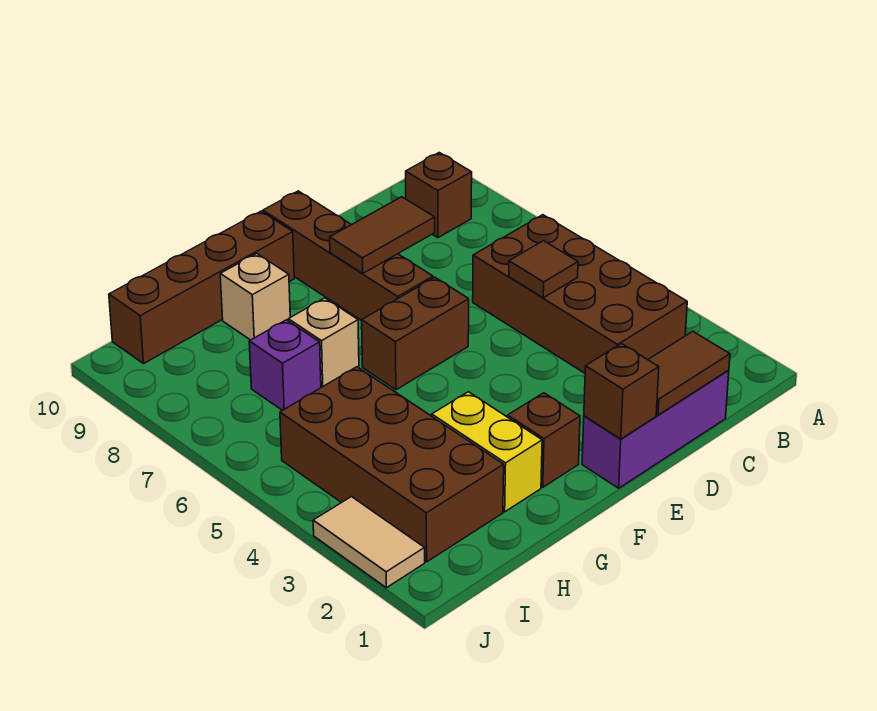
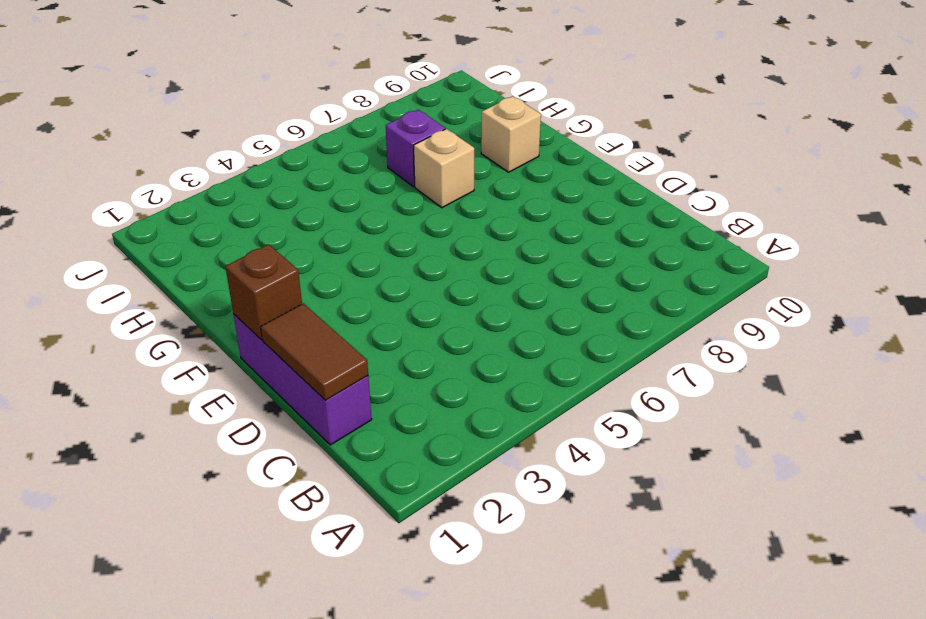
none -> brown 2x4 brick [473,215,687,373]
none -> brown 1x1 brick [406,153,472,238]
none -> brown 1x2 brick [362,277,469,390]

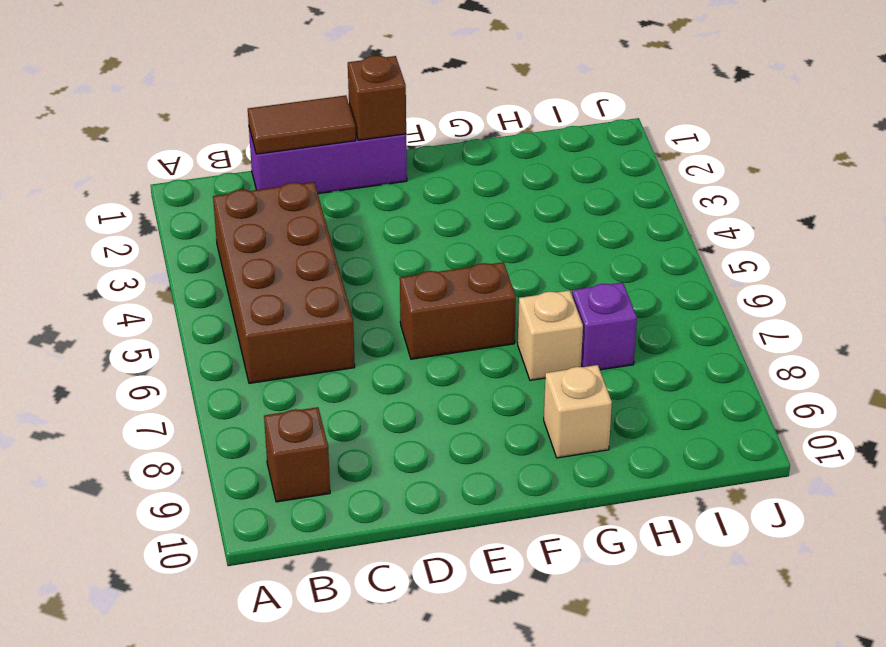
none -> brown 1x4 brick [263,191,433,321]
none -> brown 1x1 brick [508,393,580,487]
none -> brown 1x4 brick [109,211,294,363]

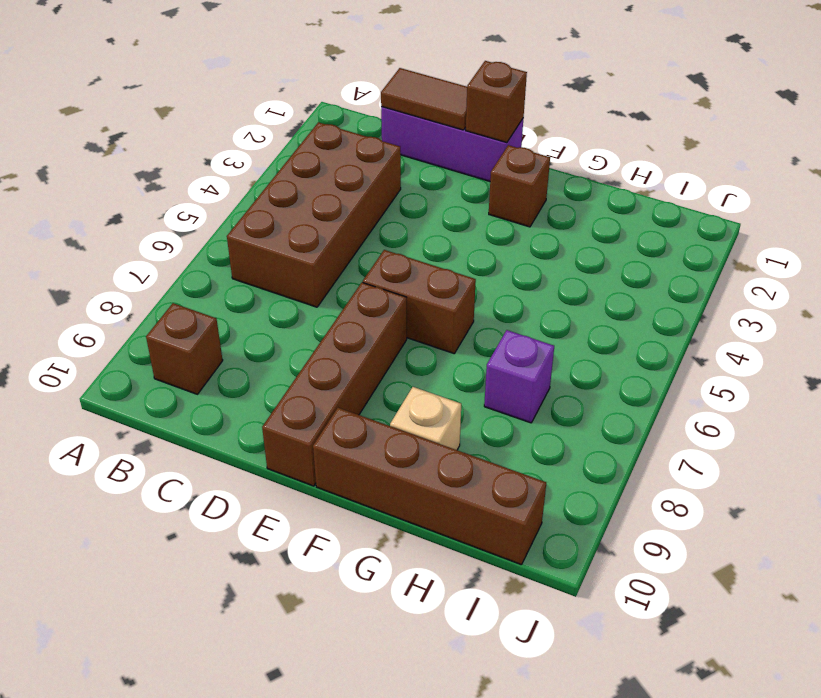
none -> yellow 1x2 brick [432,392,542,512]
none -> tan 1x1 brick [288,298,359,388]
none -> brown 2x4 brick [280,367,504,562]

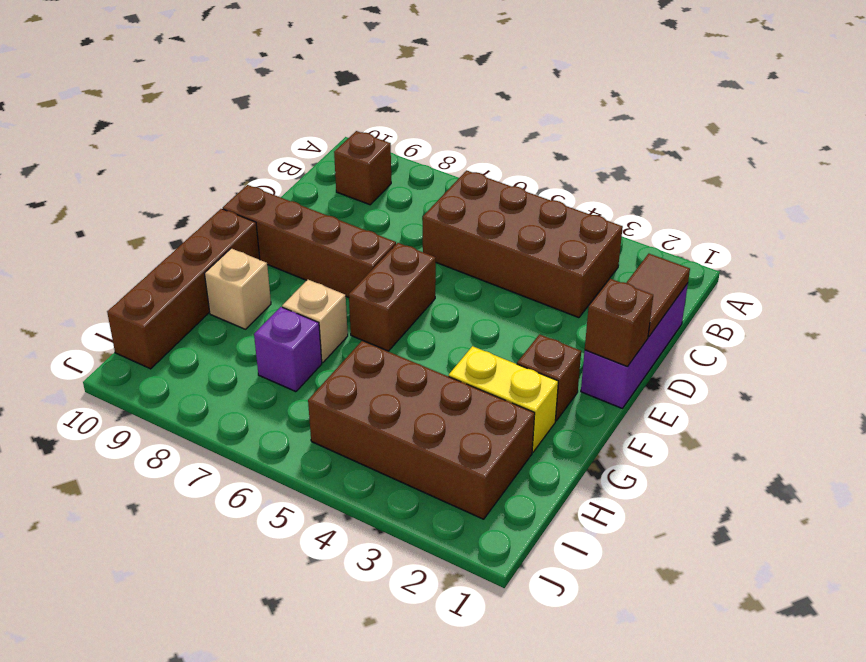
none -> tan 1x2 tile [313,497,425,588]
none -> brown 1x1 tile [509,241,578,298]
none -> brown 1x2 tile [330,197,435,274]

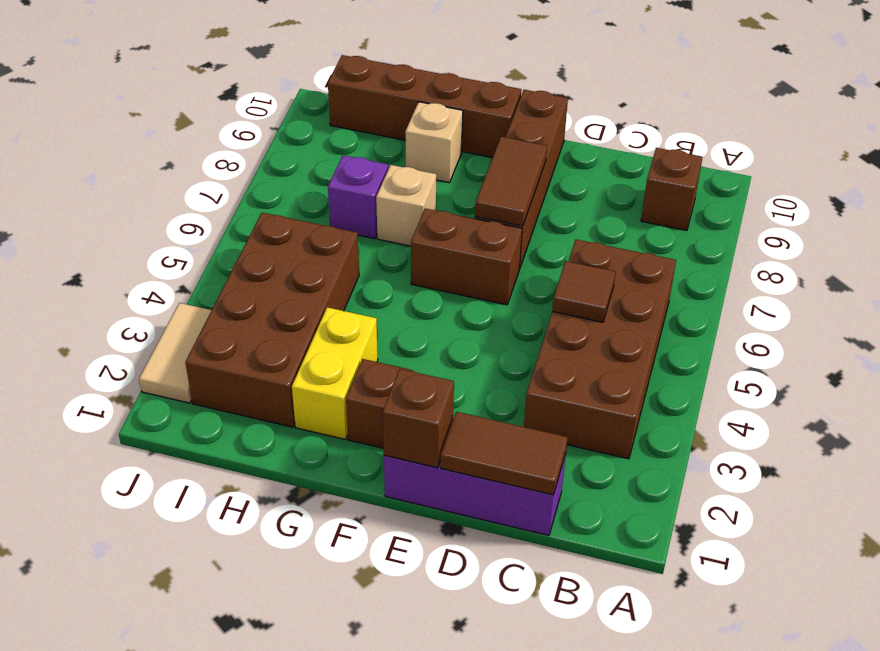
brown 1x2 tile [475,137,547,226] -> brown 1x2 tile turned to [330,197,435,274]

